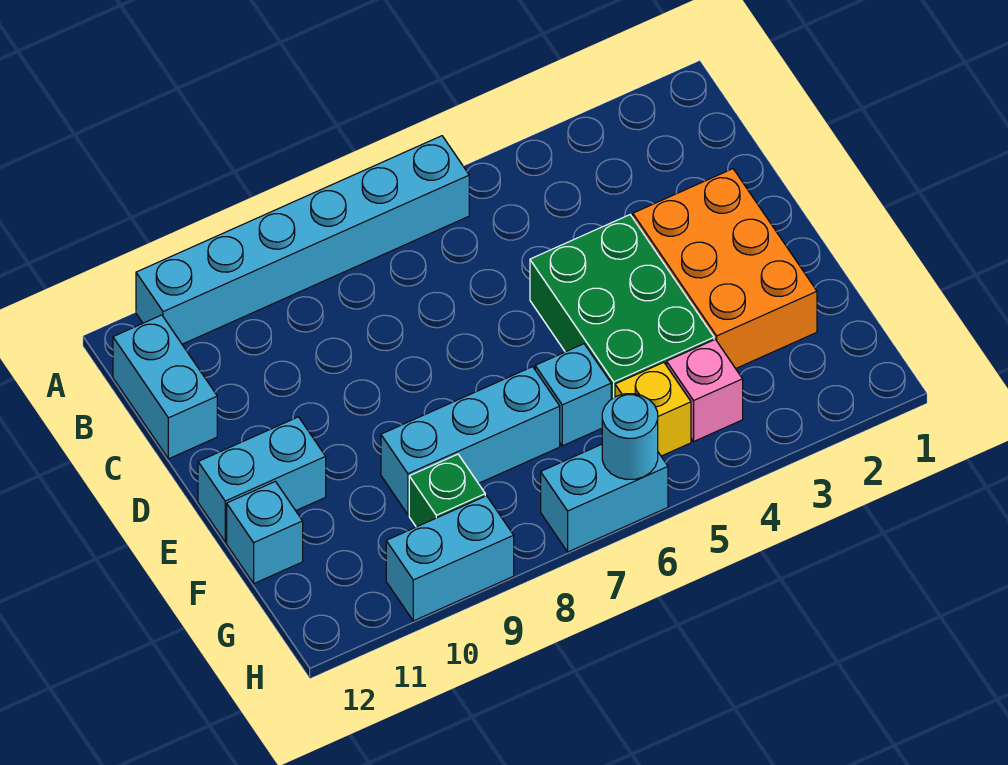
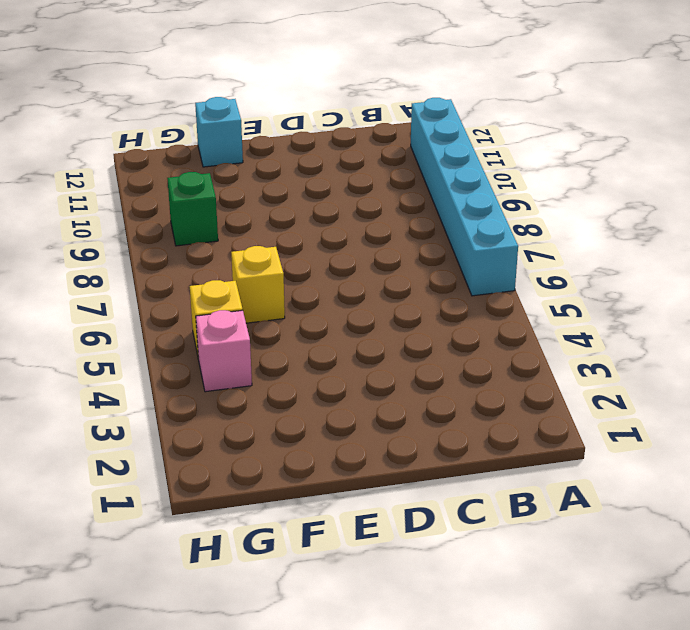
yellow 1x1 brick [231,246,285,323] -> cyan 1x1 brick [535,344,611,446]
none -> cyan 1x2 brick [113,315,217,459]
none -> orange 2x3 brick [633,169,817,369]
none -> green 2x3 brick [530,215,714,399]

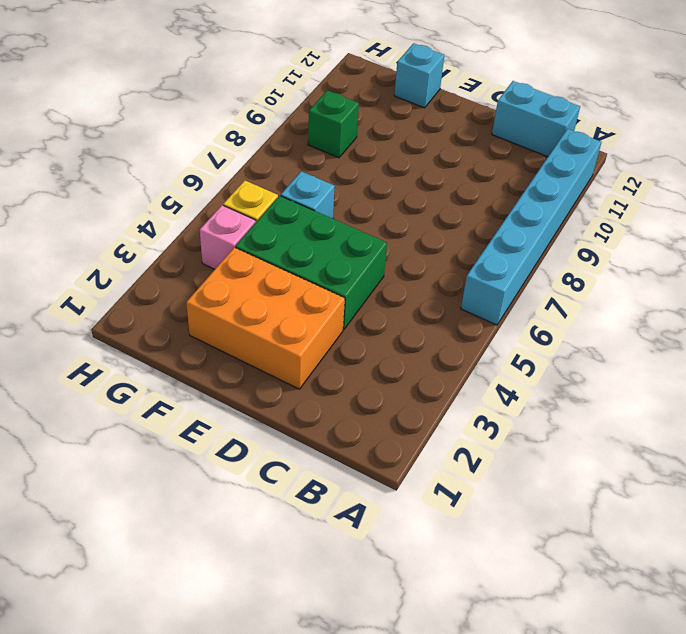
none -> cyan 1x2 brick [198,417,326,542]
none -> cyan 1x3 brick [381,367,560,515]
none -> cyan 1x2 brick [541,444,668,552]

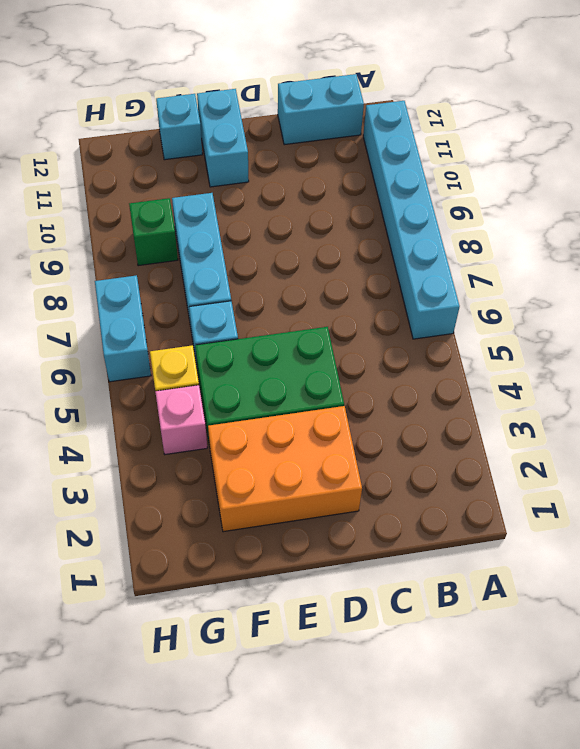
none -> cyan 1x2 brick [386,496,514,621]
none -> cyan 1x1 round brick [602,394,658,480]

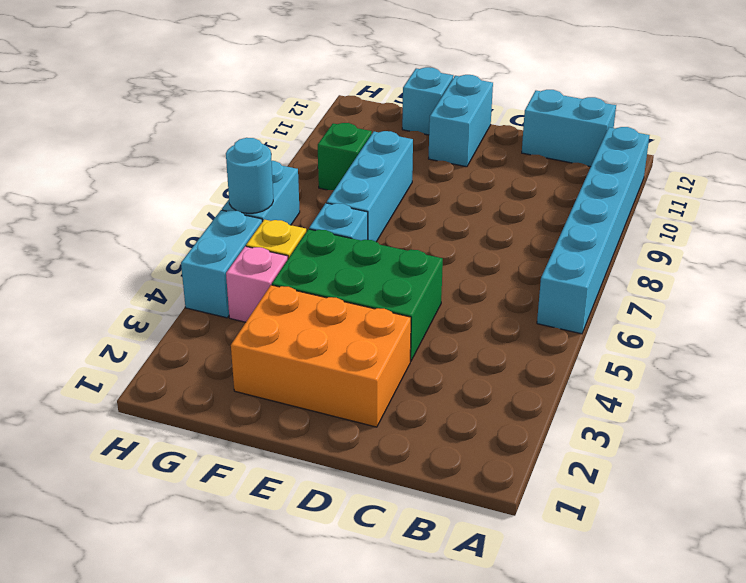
cyan 1x2 brick [181,210,262,318] -> cyan 1x2 brick moved to [386,496,514,621]

